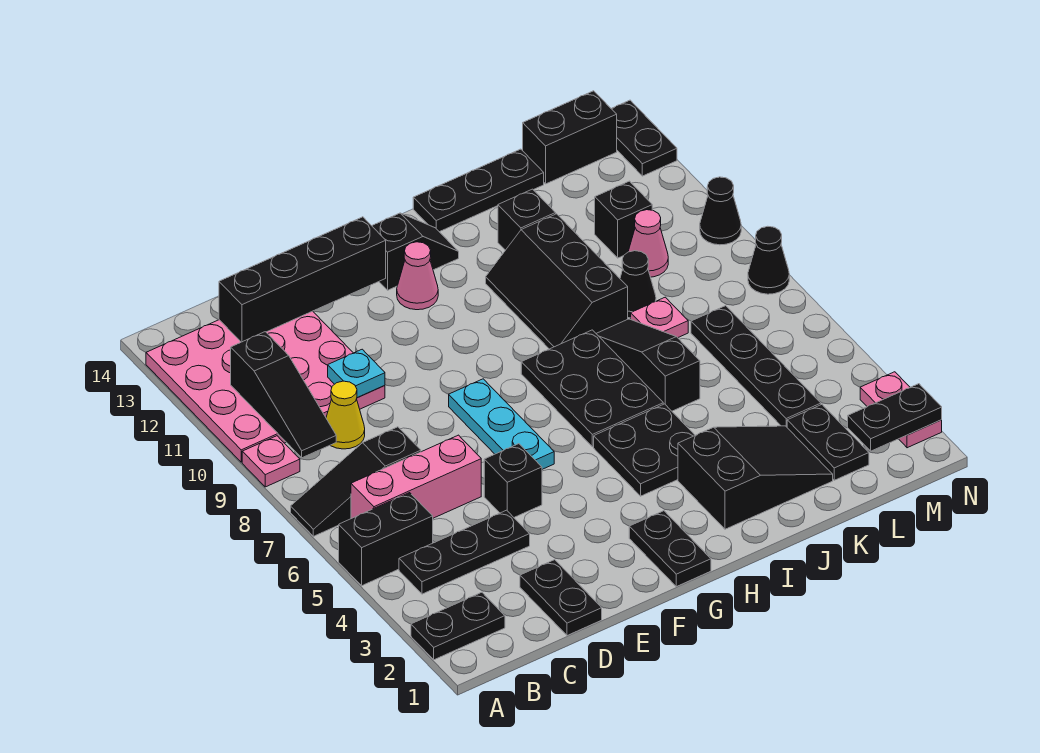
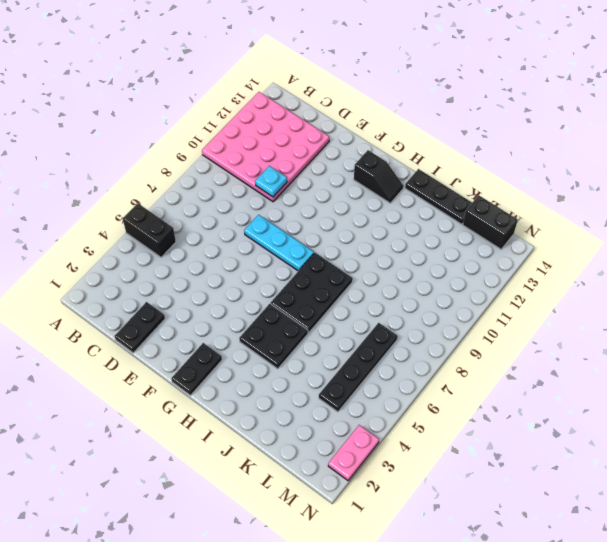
cyan 1x3 plate [244,215,314,271] -> cyan 1x3 plate turned to [449,379,554,469]
none -> black 1x2 plate [411,592,505,660]
none -> black 1x3 slope [291,427,421,536]
none -> pink 1x1 plate [242,436,300,487]
none -> black 1x3 plate [399,510,530,594]

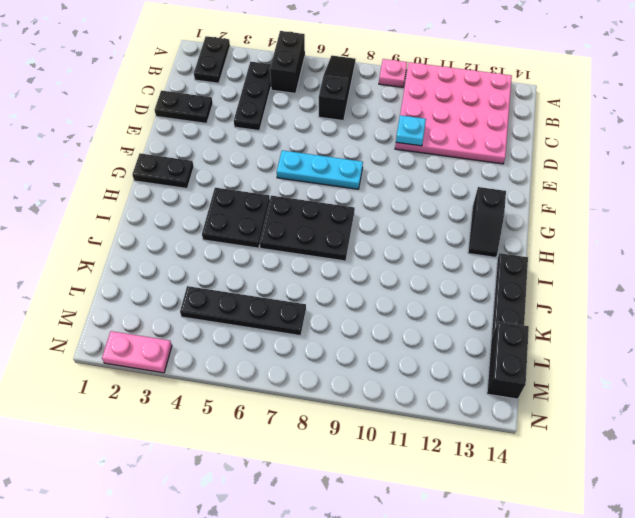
none -> pink 1x3 brick [351,435,481,519]
none -> yellow 1x1 cone [326,381,365,449]
none -> black 1x1 brick [484,444,542,517]
none -> pink 1x1 cone [397,242,438,310]

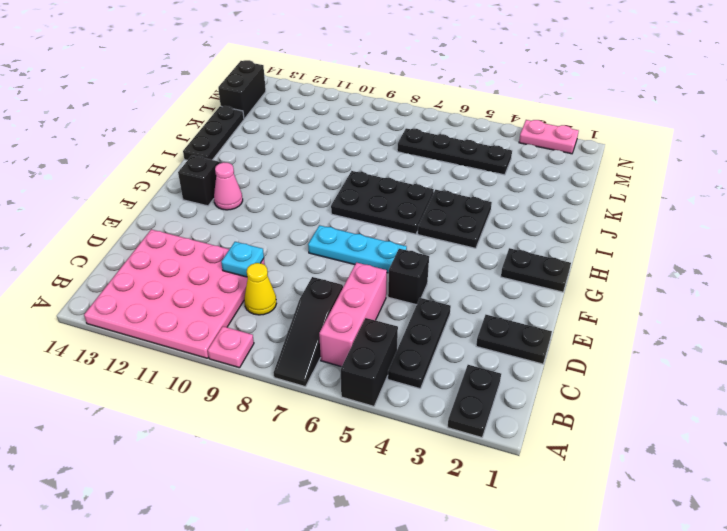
none -> black 2x3 slope [678,426,833,529]
none -> black 2x3 slope [486,214,628,349]
none -> black 1x3 slope [596,319,700,411]
none -> black 1x1 brick [498,189,556,250]

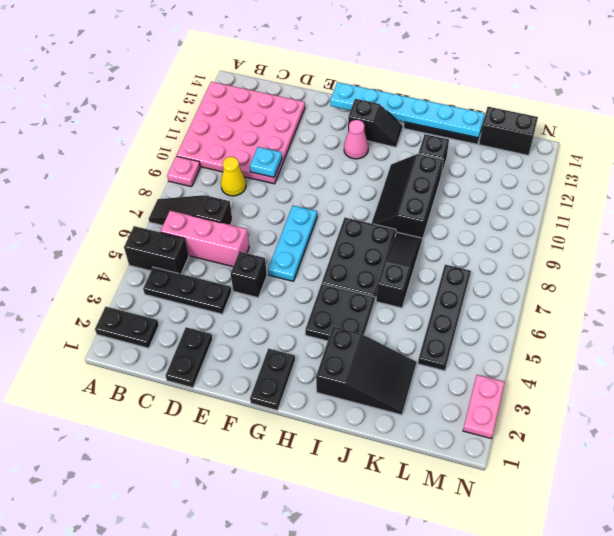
cyan 1x6 plate [330,82,485,138] -> none
none -> pink 1x1 plate [631,297,688,338]
none -> black 1x1 cone [620,251,656,318]
none -> black 1x2 plate [787,405,869,480]
none -> pink 1x1 cone [628,210,668,277]

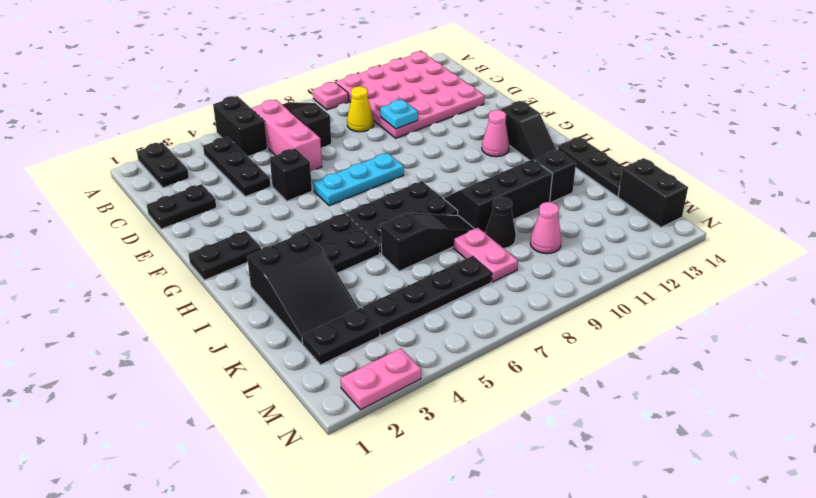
pink 1x2 plate [453,228,518,282] -> pink 1x1 plate [631,297,688,338]
none -> black 1x1 brick [595,181,652,258]
none -> black 1x1 cone [748,226,789,294]
none -> black 1x1 cone [700,177,741,245]
none -> black 1x2 plate [611,100,677,176]

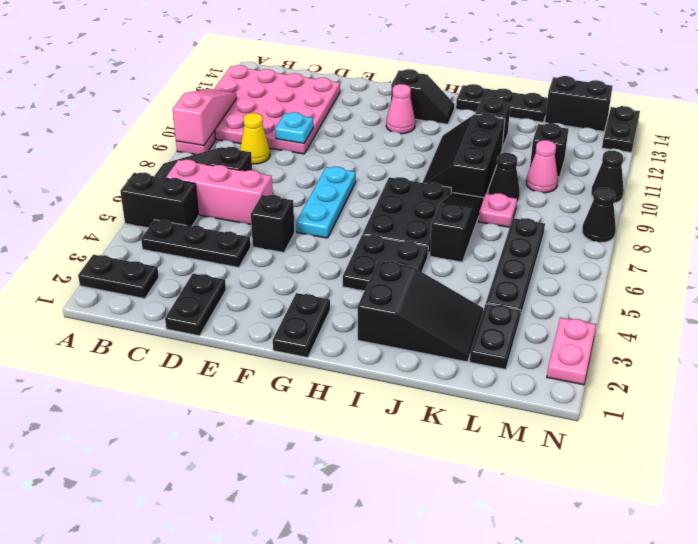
pink 1x3 slope [173,89,236,146] -> none
none -> black 1x3 slope [231,332,336,458]
none -> black 1x4 brick [219,217,386,342]
none -> black 1x2 plate [848,384,942,451]

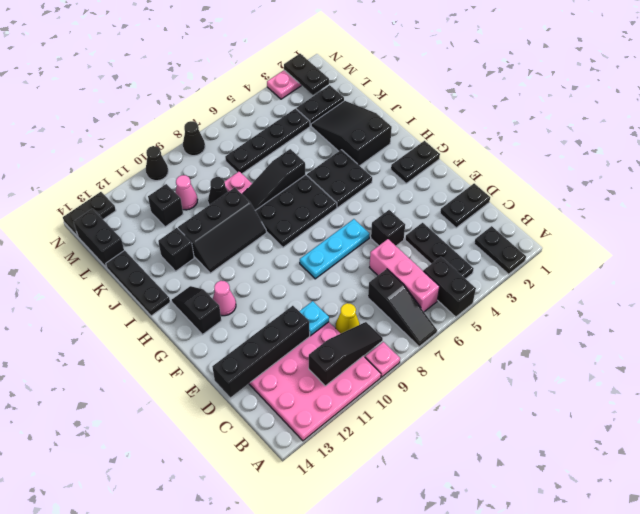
black 1x4 brick [212,306,310,397] -> black 1x4 brick turned to [219,217,386,342]

